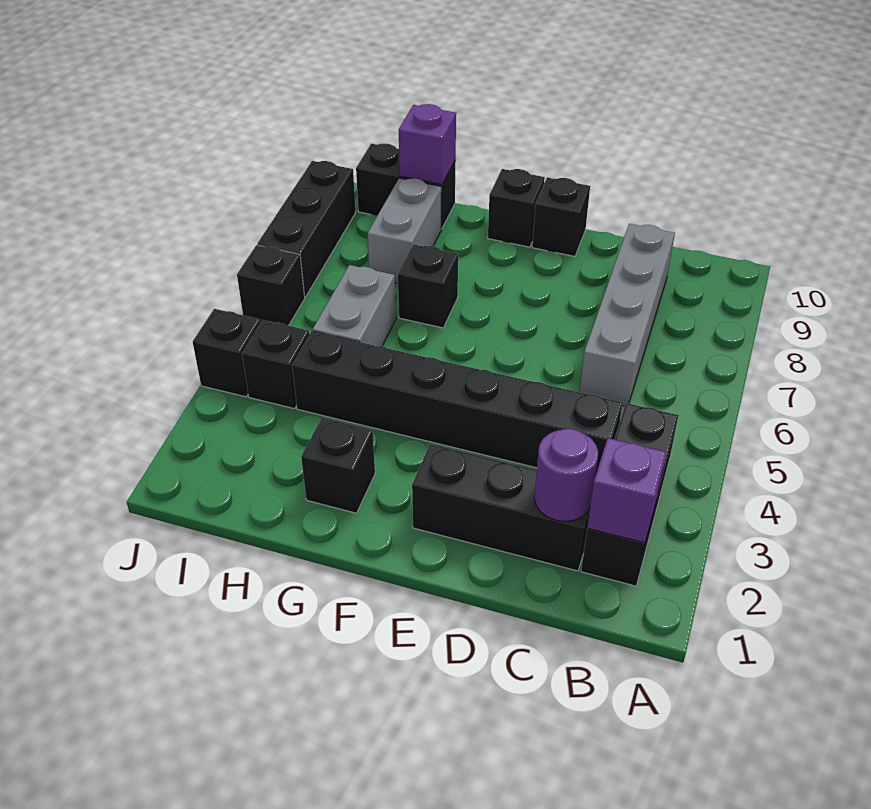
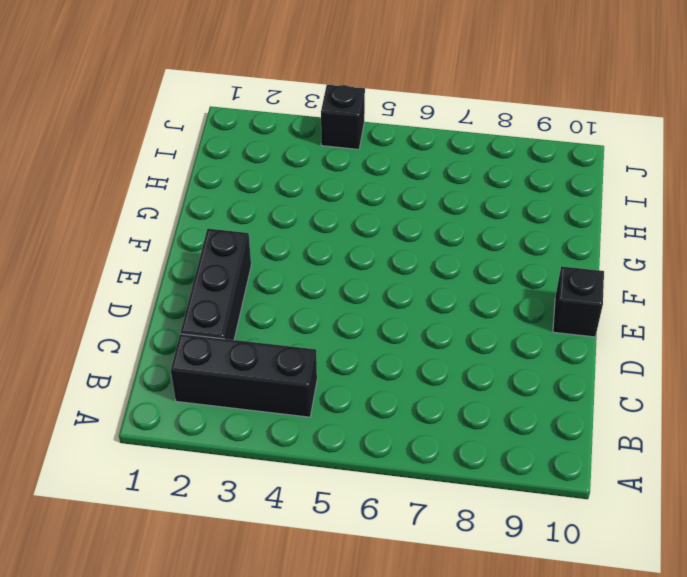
none -> black 1x6 brick [292,331,623,476]
none -> grey 1x4 brick [579,224,675,406]
none -> black 1x1 brick [488,169,545,247]

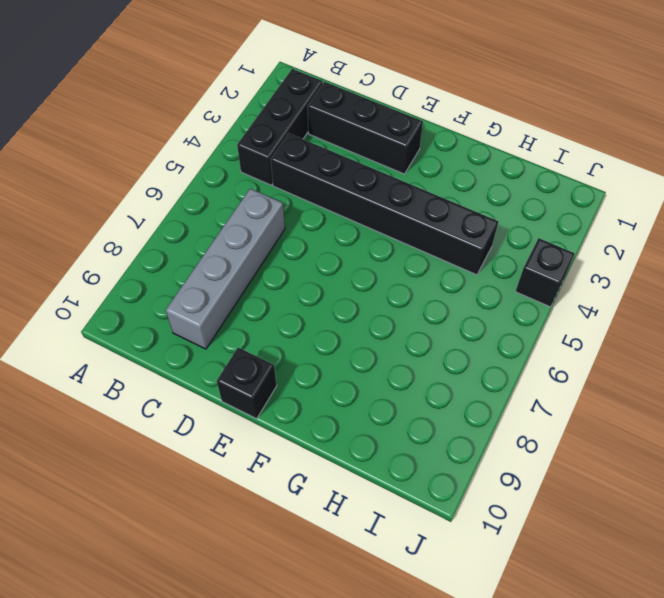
none -> black 1x1 brick [488,169,545,247]
none -> black 1x1 brick [301,418,375,513]
none -> black 1x1 brick [398,244,458,328]

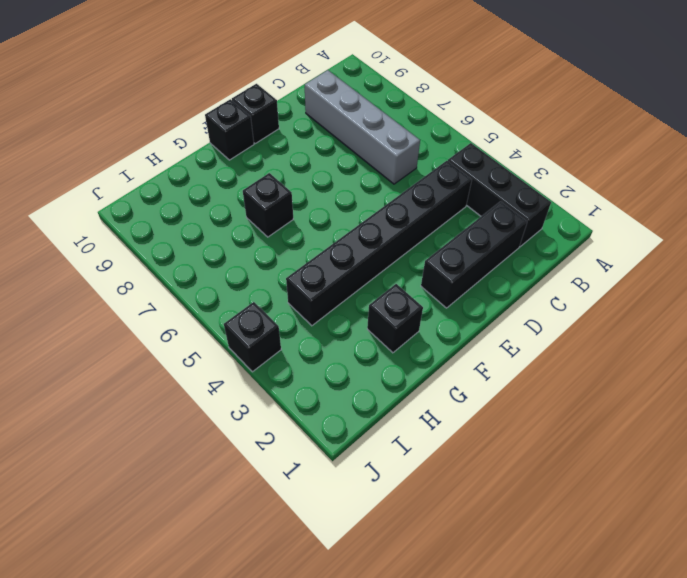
none -> grey 1x2 brick [312,265,396,346]
none -> grey 1x2 brick [368,178,441,283]
none -> black 1x2 brick [356,144,456,229]

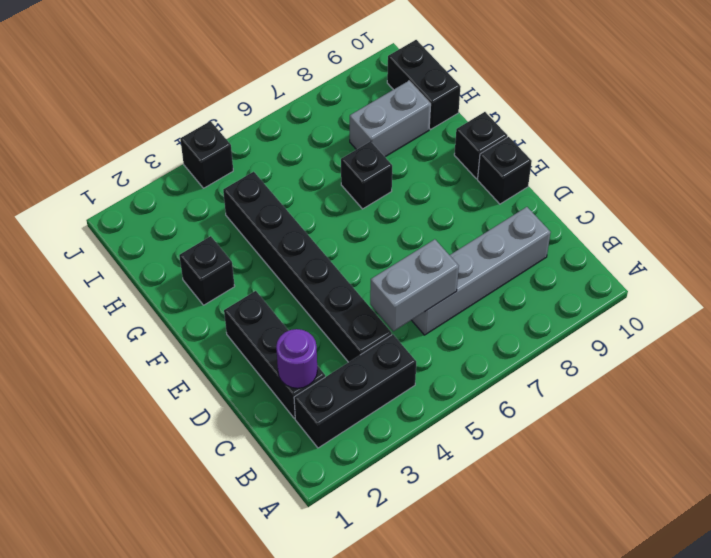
grey 1x2 brick [370,239,459,331] -> grey 1x2 brick moved to [312,265,396,346]
none -> black 1x1 brick [242,320,309,409]
none -> black 1x1 brick [237,245,305,326]
none -> black 1x3 brick [257,161,356,297]

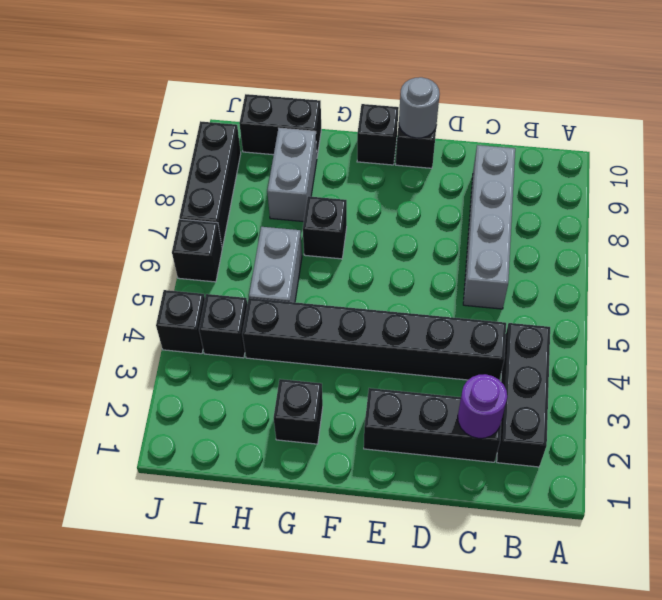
grey 1x1 round brick [399,77,440,138] -> none
none -> purple 1x1 brick [587,438,666,543]
none -> purple 1x1 brick [399,104,456,185]

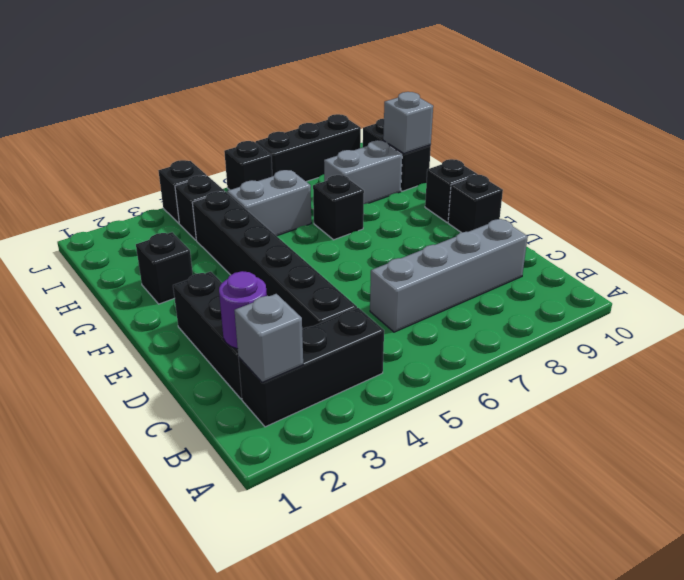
grey 1x1 brick [234,294,303,382] -> purple 1x1 brick [587,438,666,543]
grey 1x1 brick [383,92,433,154] -> purple 1x1 brick [399,104,456,185]

